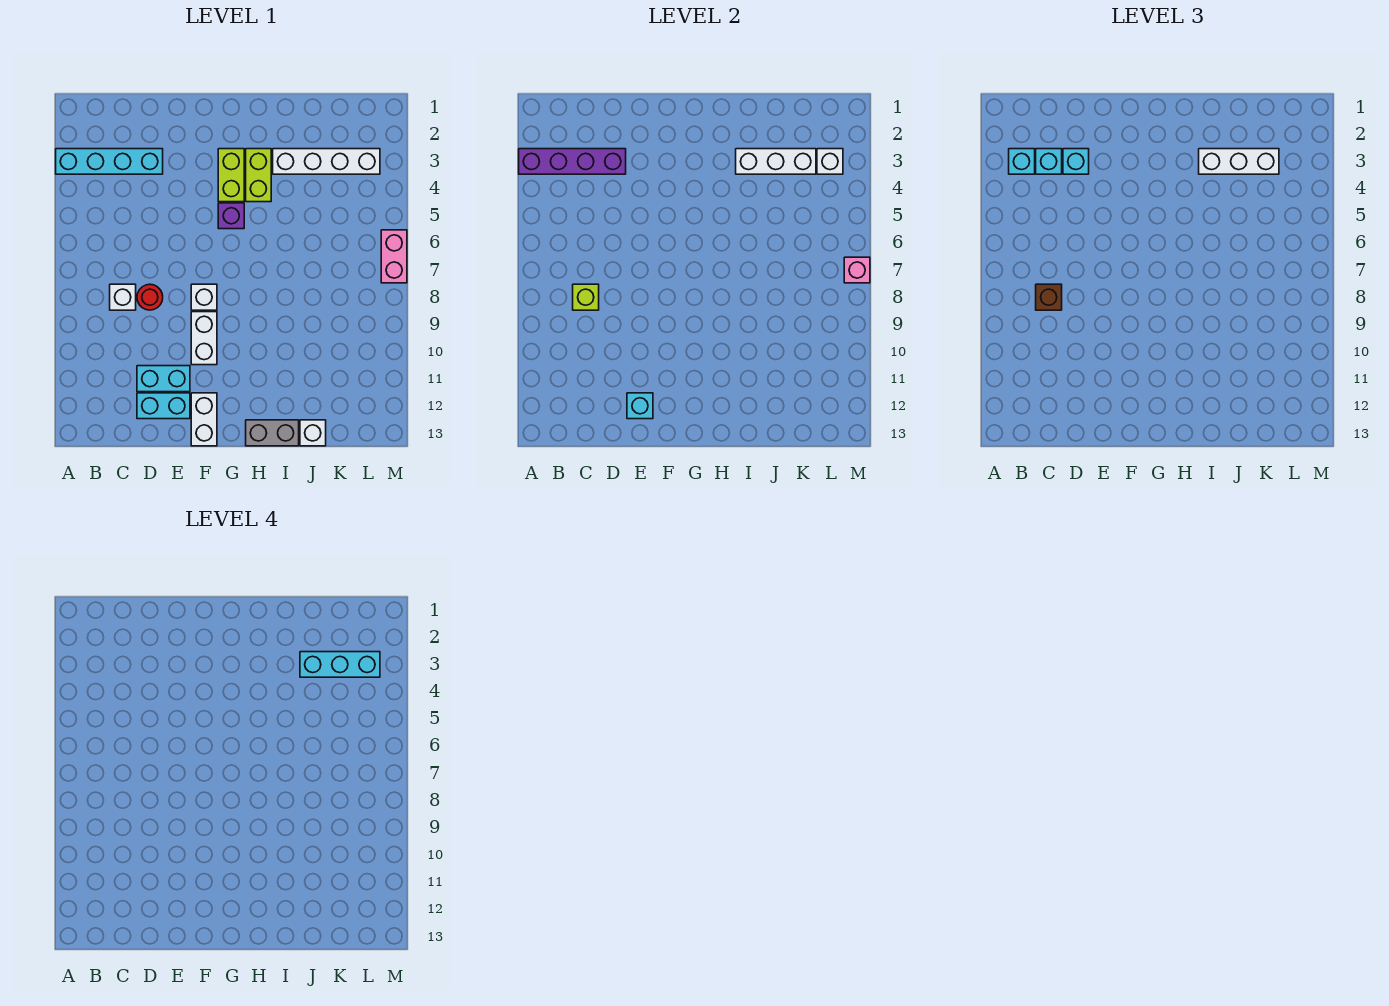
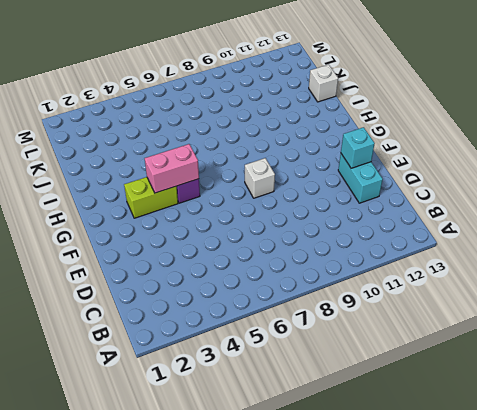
pink 1x2 brick [145,144,199,193] -> pink 1x2 brick moved to [381,230,407,283]
none -> cyan 1x4 brick [56,149,163,174]
none -> white 1x1 brick [110,284,136,310]
none -> red 1x1 round brick [137,284,163,310]

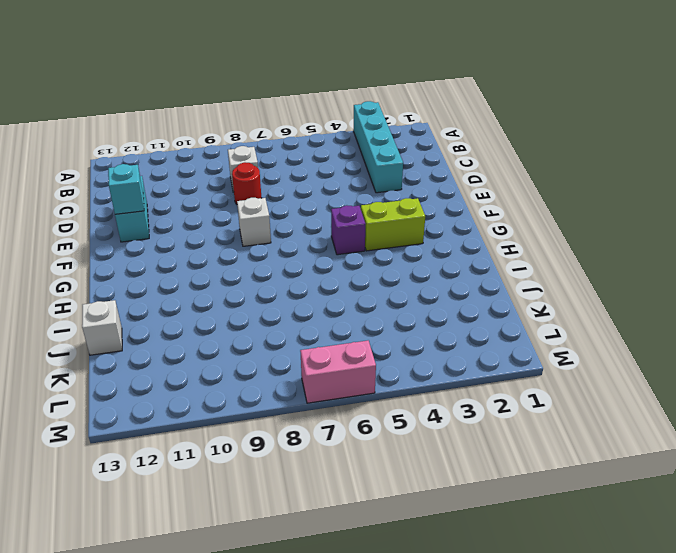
none -> cyan 1x2 brick [137,366,190,392]
none -> white 1x2 brick [191,312,217,365]
none -> white 1x2 brick [191,393,217,446]

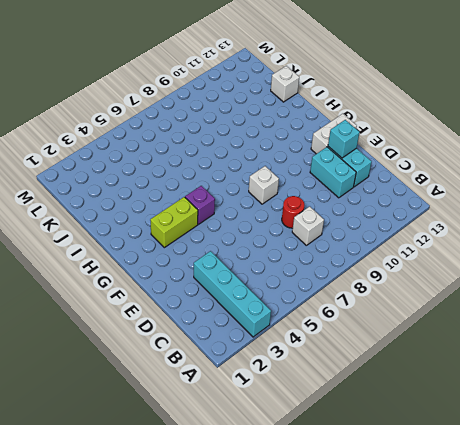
none -> white 1x2 brick [191,312,217,365]
none -> lime 1x2 brick [246,149,271,202]
none -> grey 1x2 brick [246,420,299,446]

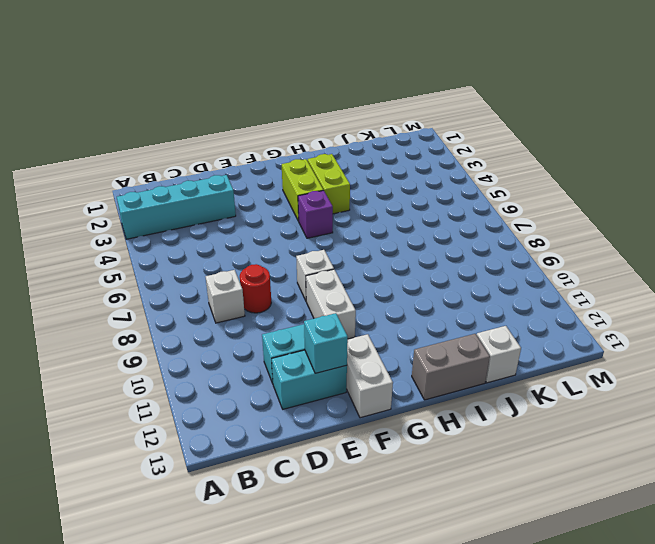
none -> white 1x4 brick [273,149,380,174]
none -> pink 1x2 brick [381,230,407,283]
none -> purple 1x4 brick [519,149,626,174]

